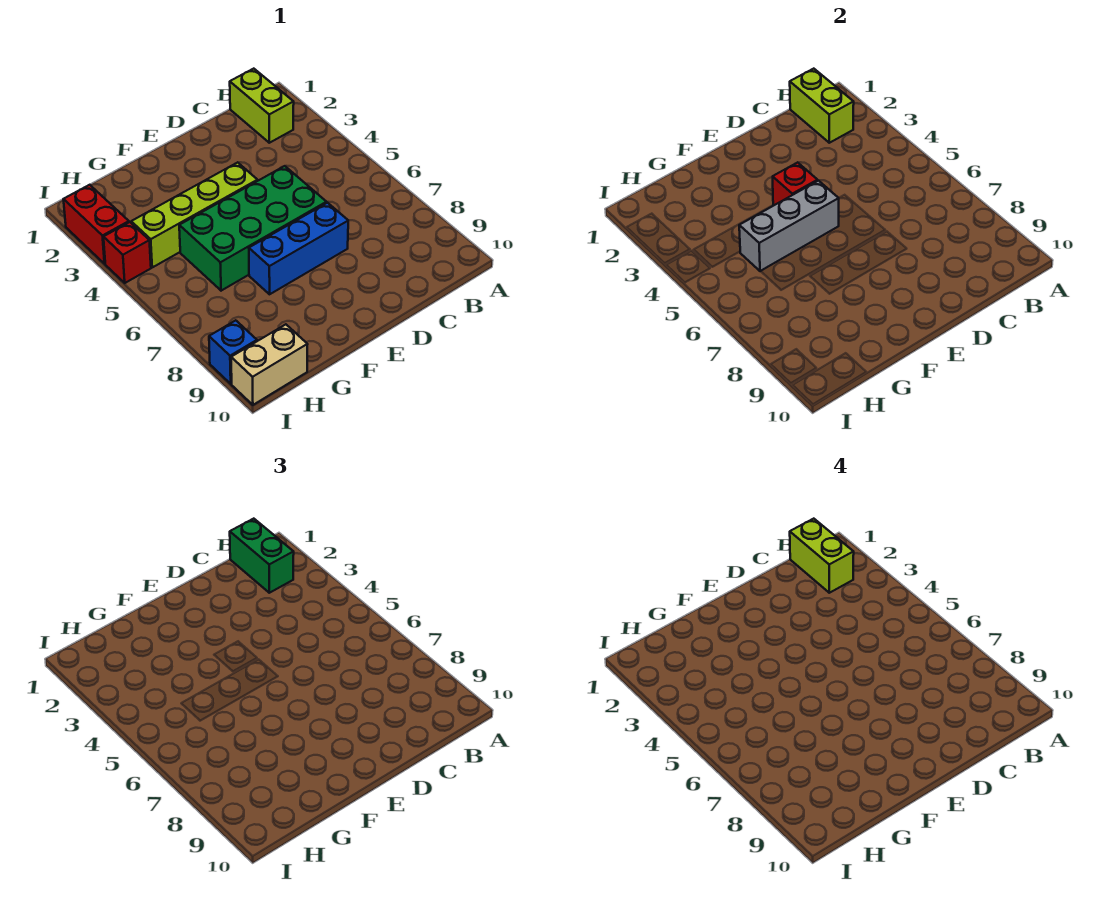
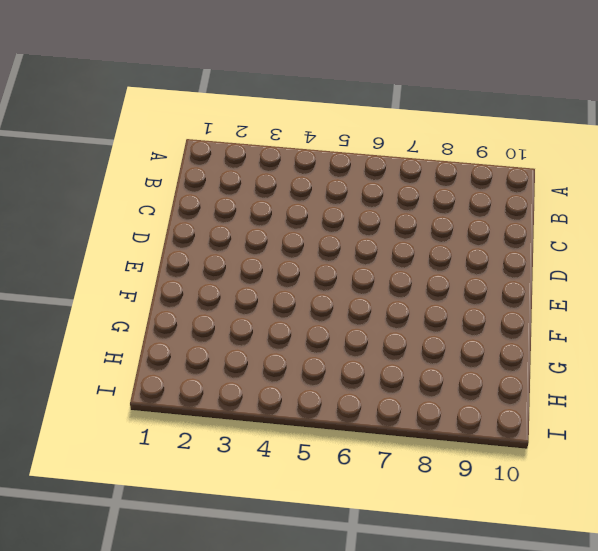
none -> lime 1x2 brick [230,69,294,143]
none -> green 2x4 brick [179,166,327,291]
none -> blue 1x3 brick [249,203,348,294]

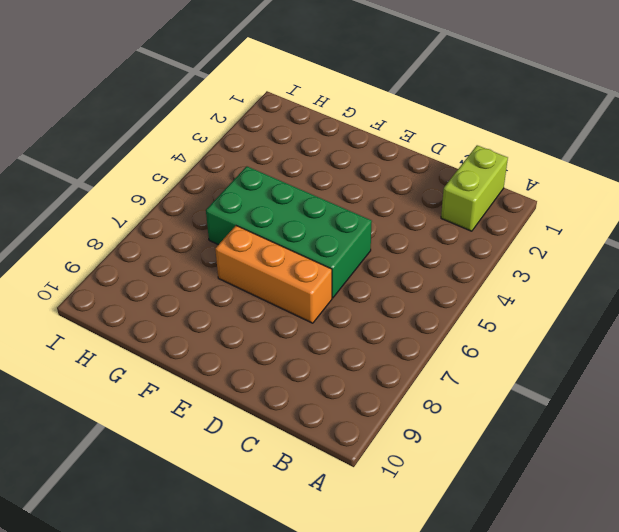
orange 1x3 brick [215,226,332,323] -> blue 1x3 brick [249,203,348,294]
none -> lime 1x4 brick [131,162,258,267]
none -> tan 1x2 brick [231,324,308,405]
none -> red 1x2 brick [63,185,129,264]

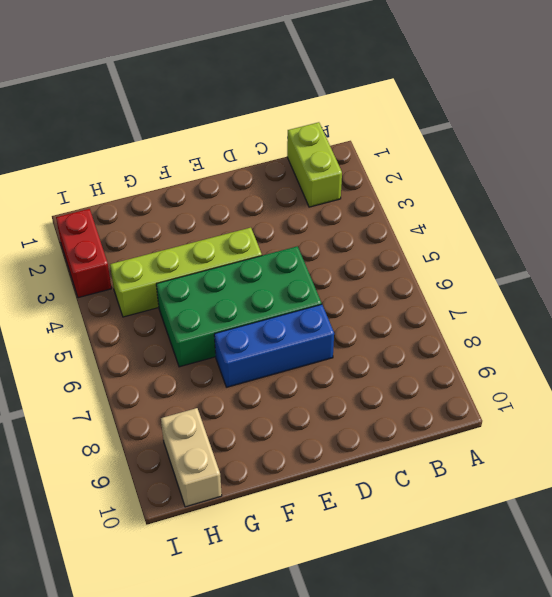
tan 1x2 brick [161,408,222,507] -> tan 1x2 brick turned to [231,324,308,405]
none -> red 1x1 brick [104,222,151,283]
none -> blue 1x1 brick [209,320,257,384]
none -> lime 1x2 brick [790,69,854,143]

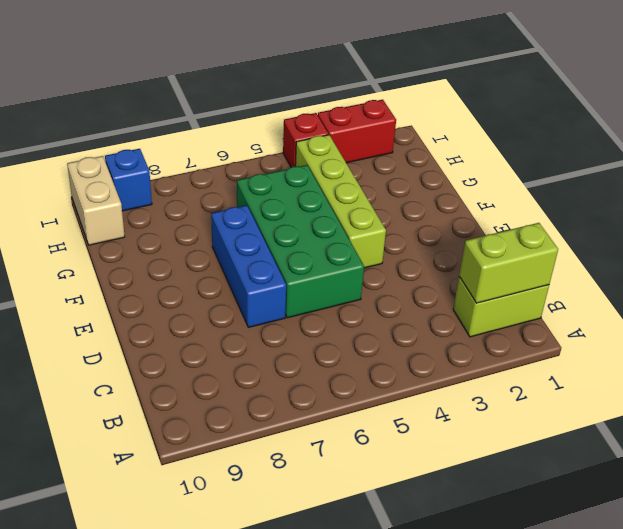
none -> red 1x1 brick [773,162,818,205]
none -> grey 1x3 brick [739,181,839,271]
none -> green 1x2 brick [230,519,294,593]

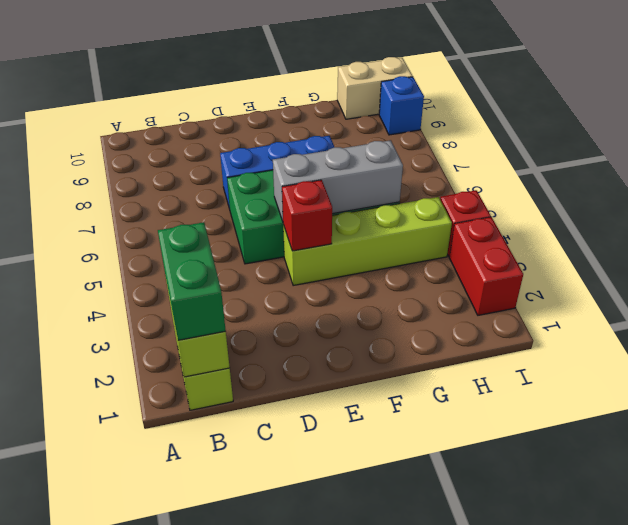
none -> lime 1x2 brick [790,519,854,593]

